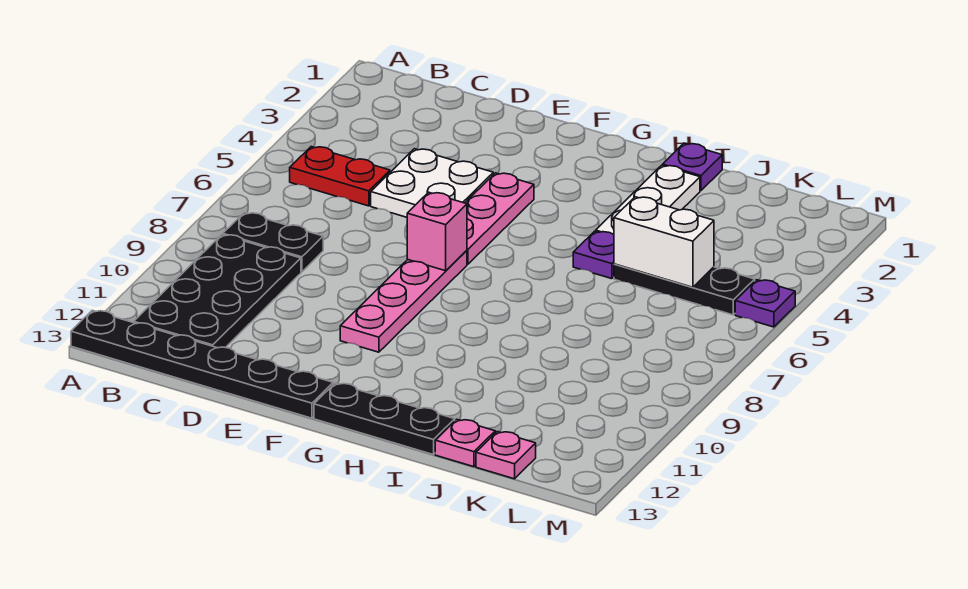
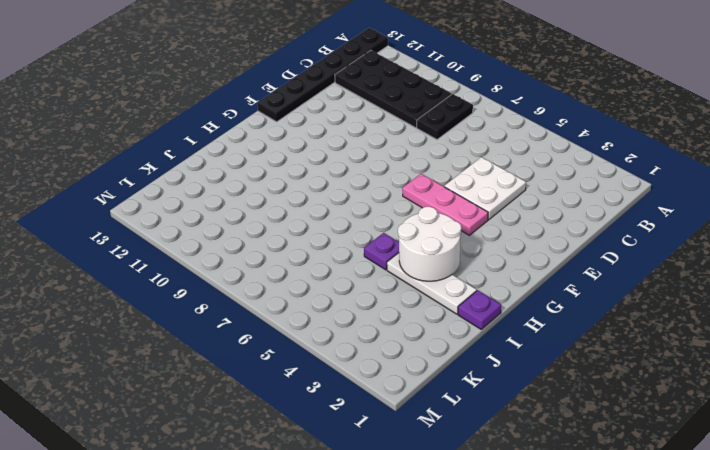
white 2x2 round brick [398,207,461,281] -> none
none -> red 1x2 plate [290,147,390,206]
none -> pink 1x4 plate [340,250,467,352]
none -> black 1x3 plate [314,383,455,455]

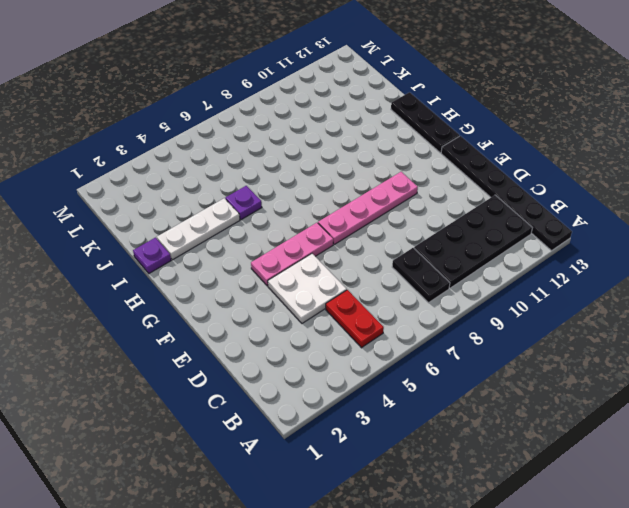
none -> black 1x3 plate [614,264,755,315]
none -> pink 1x1 plate [435,419,495,467]
none -> pink 1x1 plate [476,432,536,479]

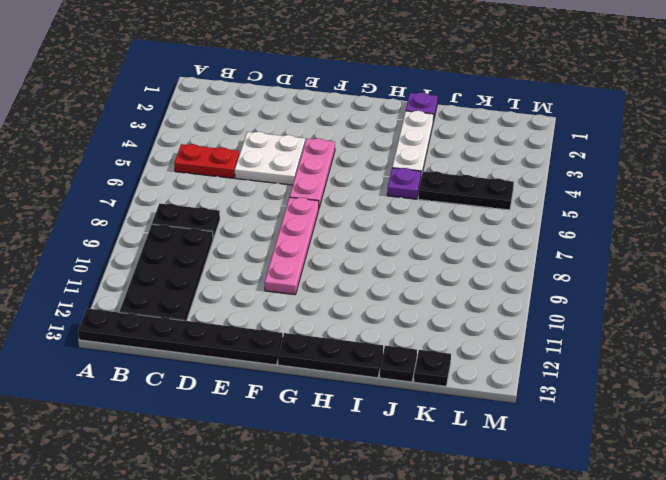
black 1x1 plate [380,346,417,382] -> pink 1x1 plate [435,419,495,467]
black 1x1 plate [414,350,451,386] -> pink 1x1 plate [476,432,536,479]
none -> purple 1x1 plate [735,280,795,327]
none -> pink 1x1 brick [407,192,467,271]
none -> white 1x2 brick [614,197,714,287]

